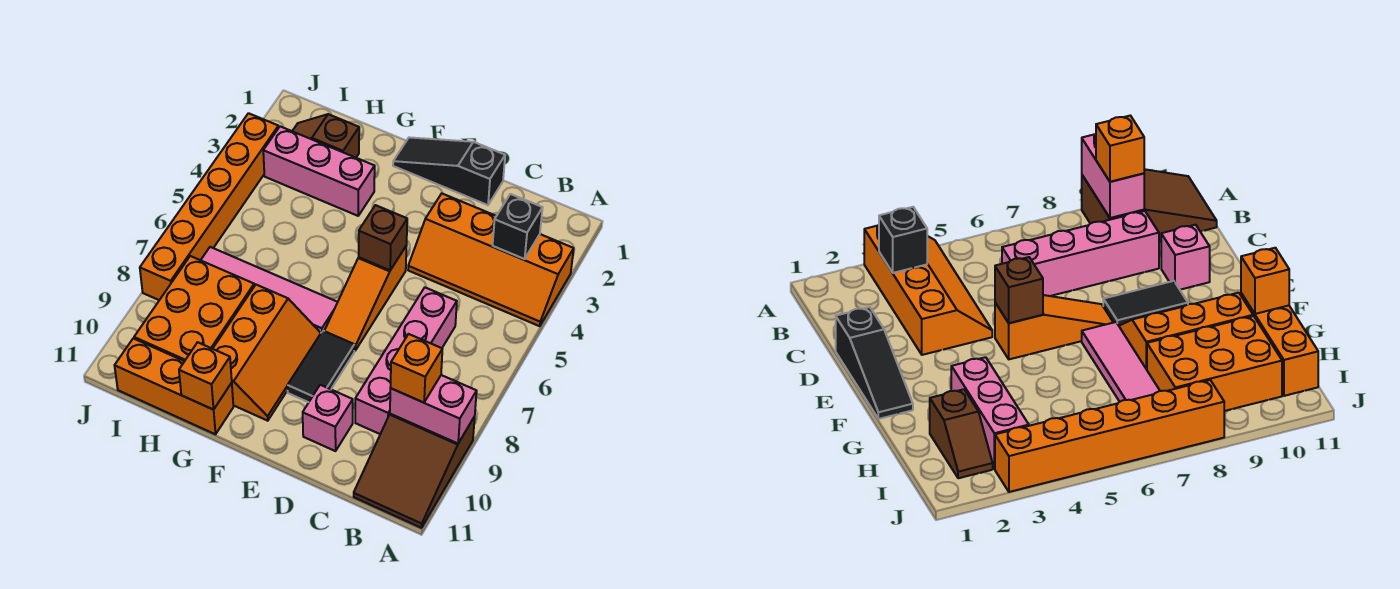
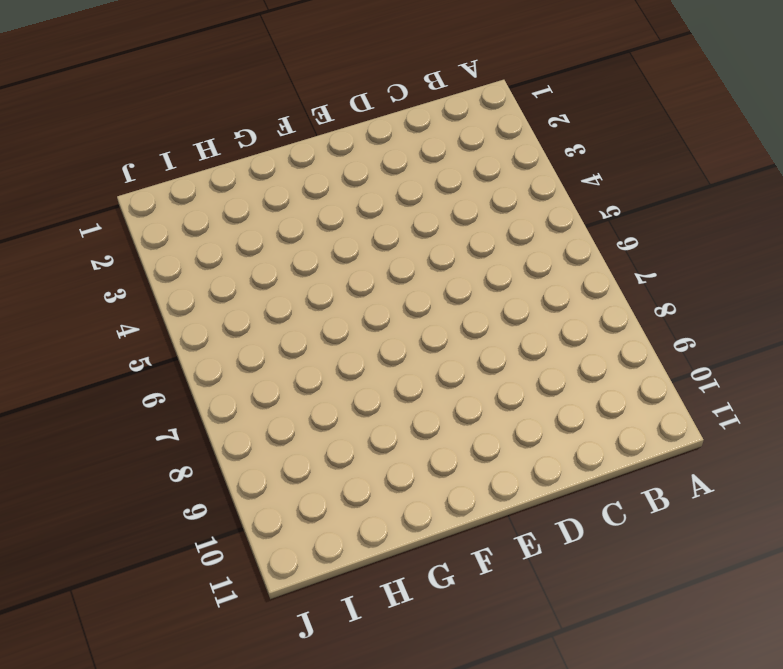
none -> orange 2x4 slope [408,193,574,326]
none -> brown 2x3 slope [354,414,475,528]
none -> pink 1x4 brick [355,288,457,434]

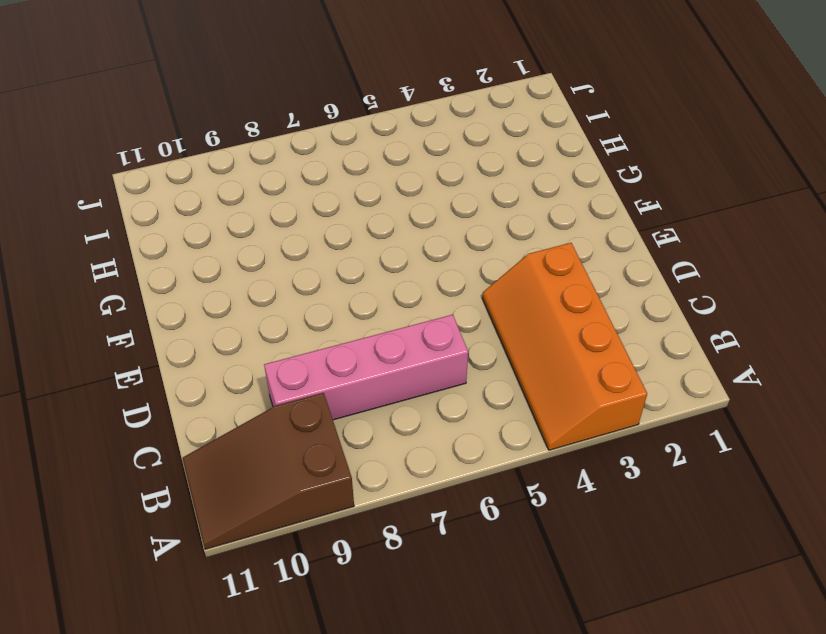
none -> black 1x3 slope [393,137,505,205]
none -> pink 1x1 brick [303,385,353,451]
none -> orange 1x3 slope [325,247,406,351]

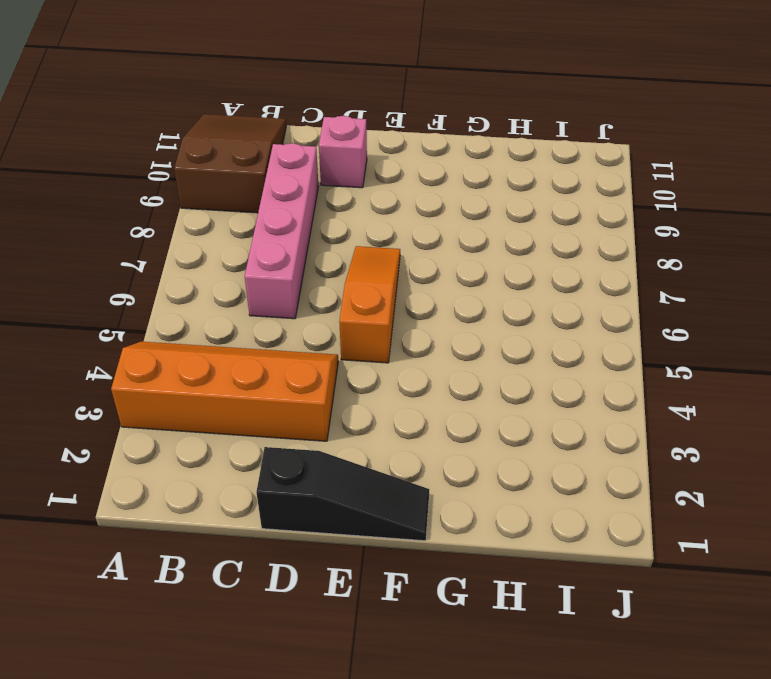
none -> black 1x2 tile [288,331,354,402]
none -> pink 1x4 tile [201,247,338,333]
none -> orange 2x3 slope [213,285,321,421]

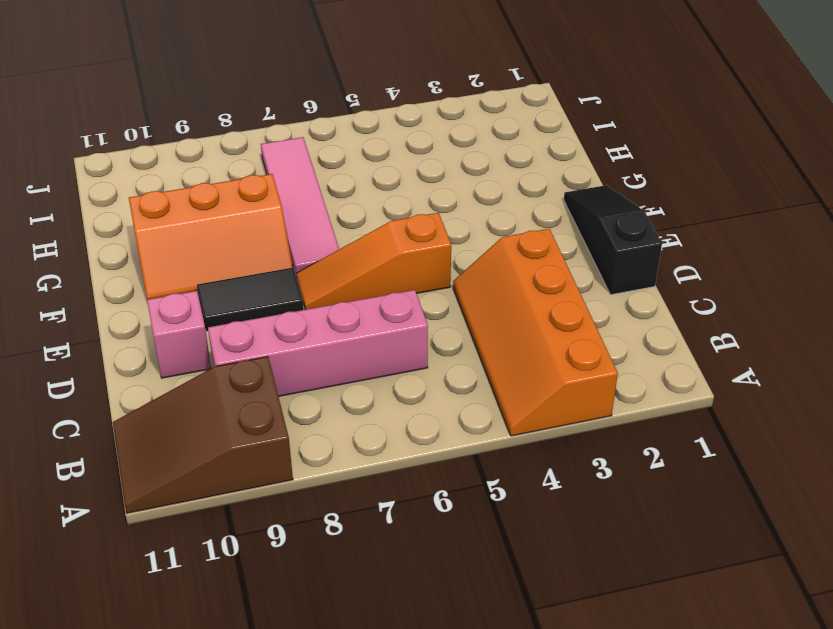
none -> pink 1x3 brick [263,126,375,216]
none -> orange 1x3 brick [115,338,233,434]
none -> brown 1x2 slope [293,114,359,158]

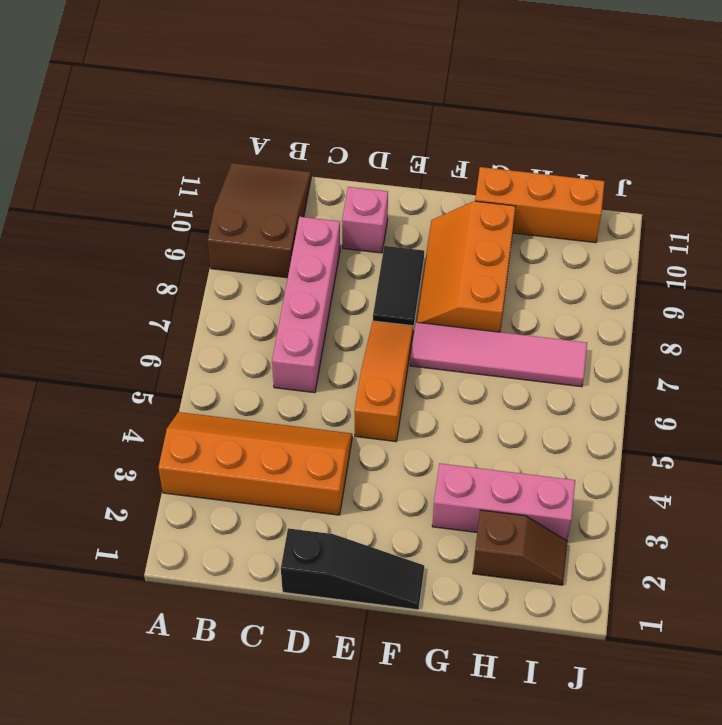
none -> orange 2x3 brick [134,256,254,361]
none -> orange 1x6 brick [140,113,278,300]
none -> pink 1x2 brick [390,375,477,443]

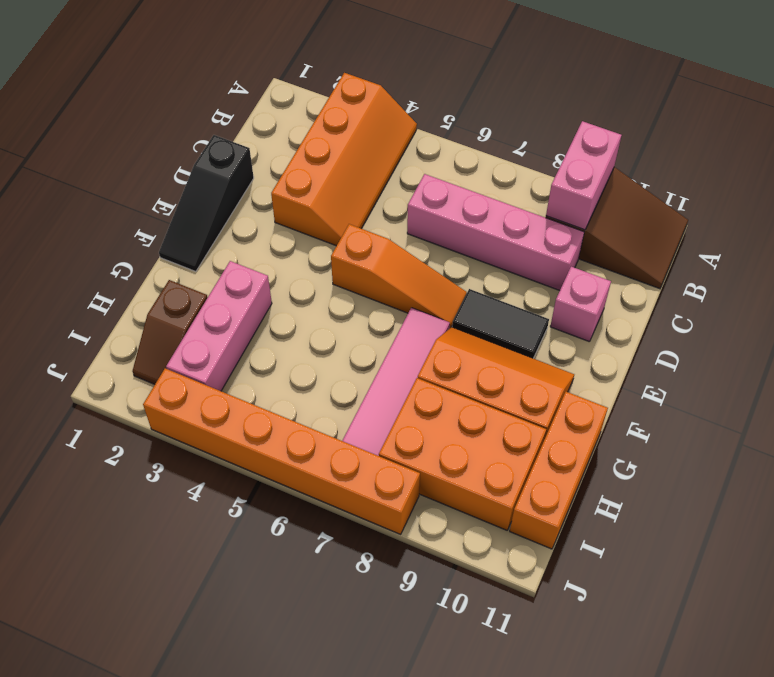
none -> black 1x1 brick [493,194,543,259]
none -> brown 1x1 brick [359,205,407,270]
none -> orange 1x1 brick [179,342,232,410]

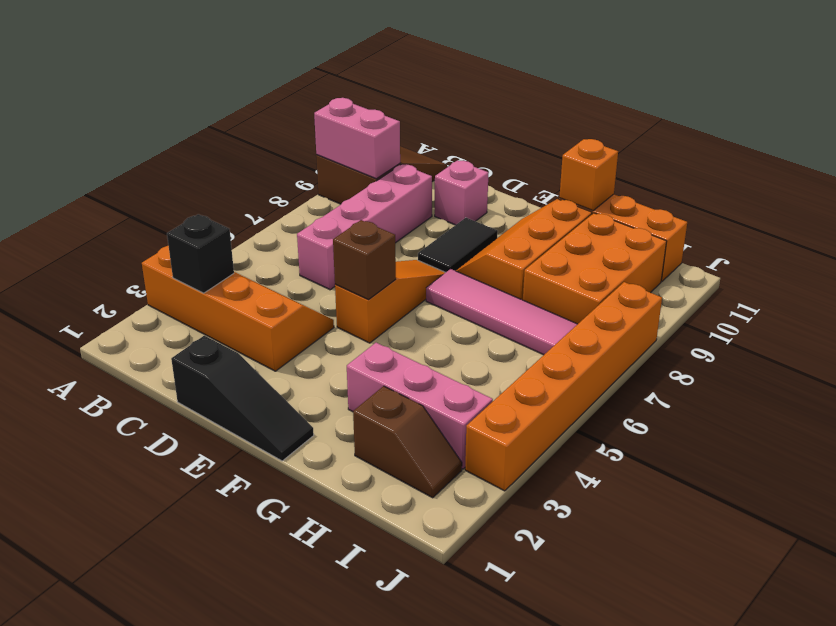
none -> orange 1x1 brick [390,334,442,403]

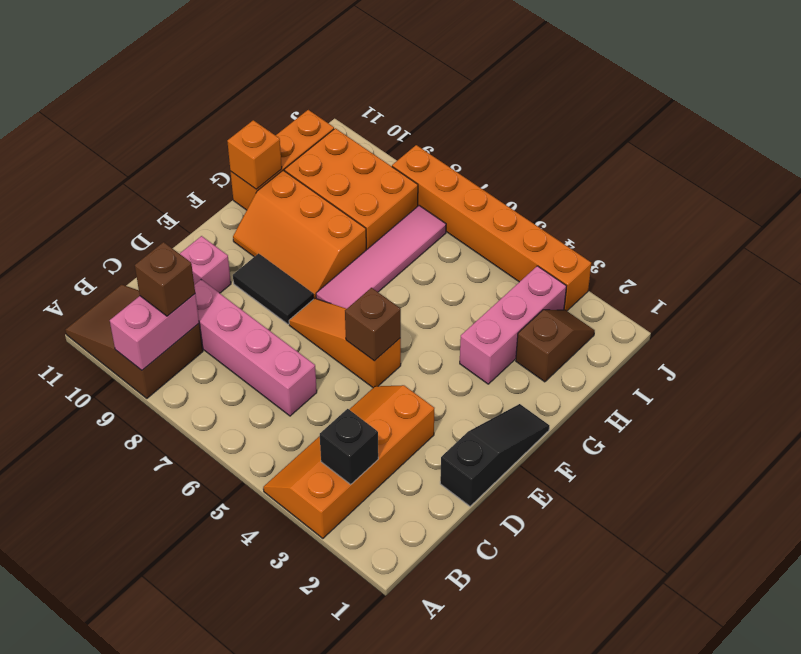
brown 1x1 brick [135,242,195,316] -> orange 1x1 brick [390,334,442,403]

